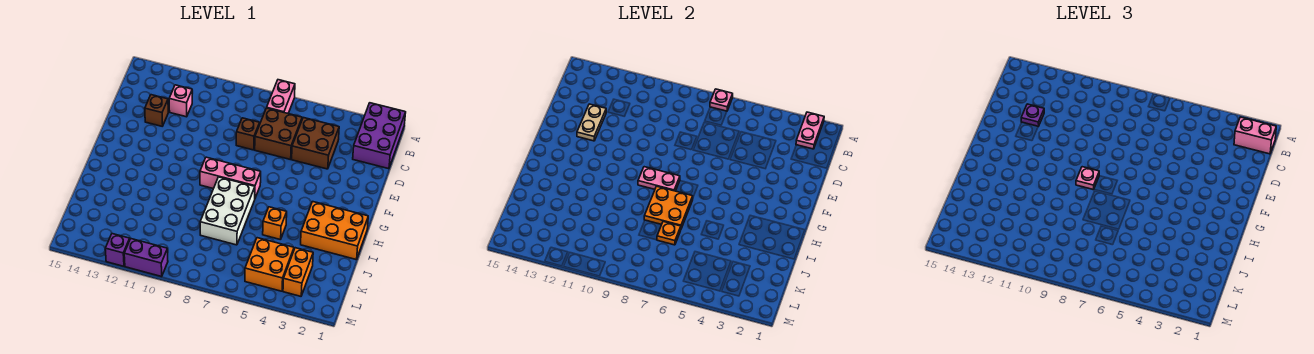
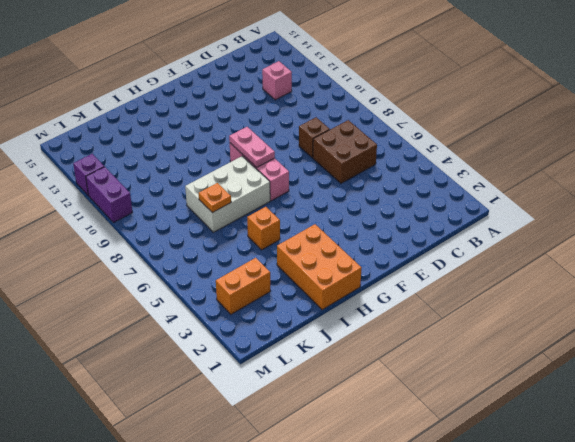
none -> purple 2x3 brick [353,103,406,169]
none -> pink 1x2 brick [267,80,295,113]
none -> brown 2x2 brick [292,118,339,169]

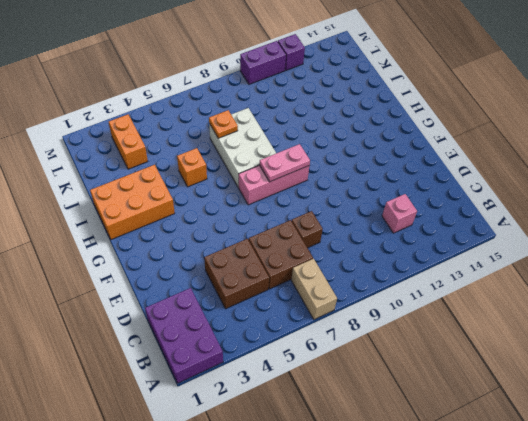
tan 1x2 brick [291,259,337,319] -> pink 1x2 brick [267,80,295,113]
none -> brown 1x1 brick [145,95,168,126]
none -> orange 2x2 brick [245,238,294,291]
none -> pink 1x2 plate [796,112,824,149]

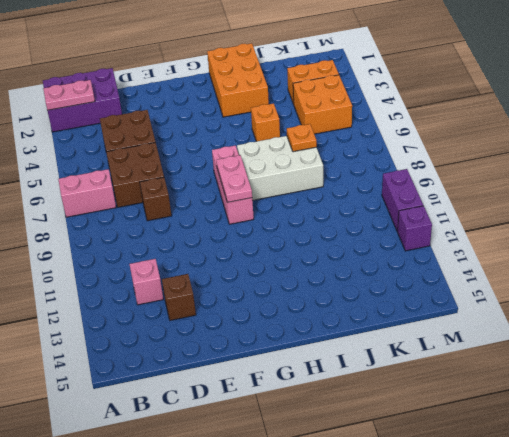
none -> pink 1x1 plate [710,89,733,111]
none -> tan 1x2 plate [577,104,606,141]
none -> orange 2x2 plate [644,186,693,229]

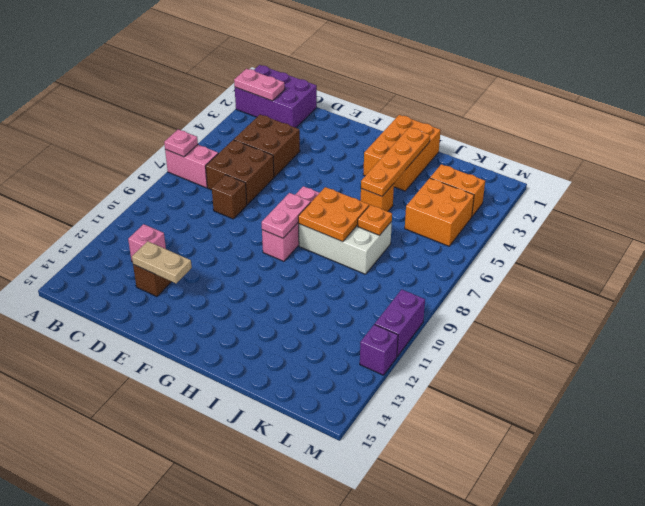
orange 1x4 plate [361,127,430,196] -> none
none -> pink 1x2 brick [1234,117,1276,154]
none -> purple 1x1 plate [1021,104,1044,126]
none -> pink 1x1 plate [1076,167,1099,190]

